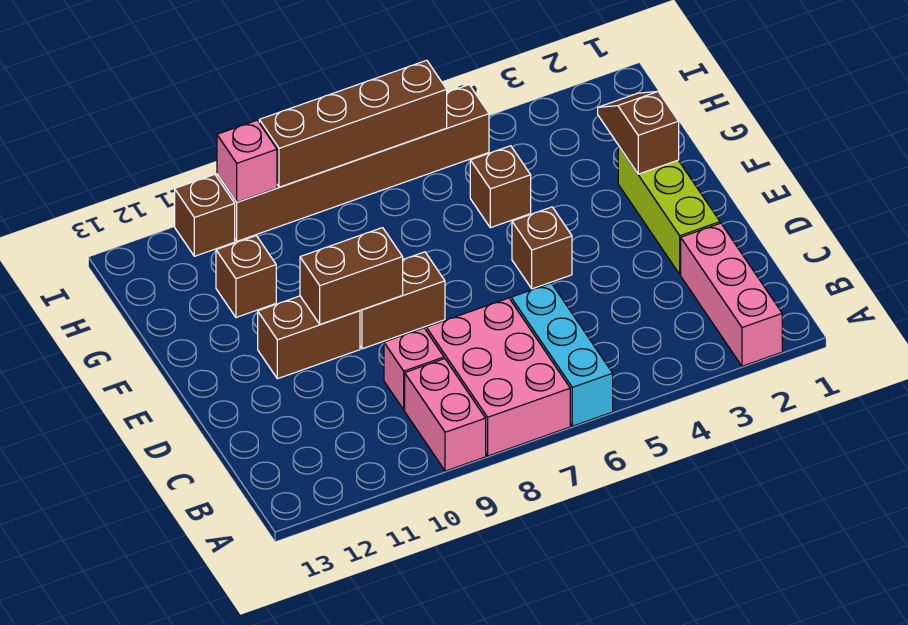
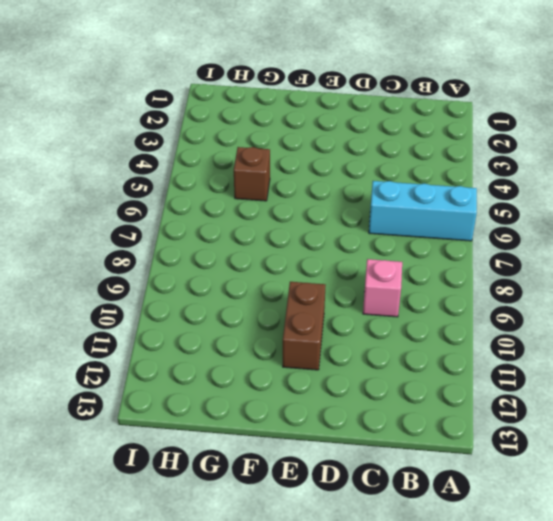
none -> pink 1x3 brick [681,223,782,366]
none -> pink 2x3 brick [426,298,570,456]
none -> pink 1x2 brick [405,359,486,471]

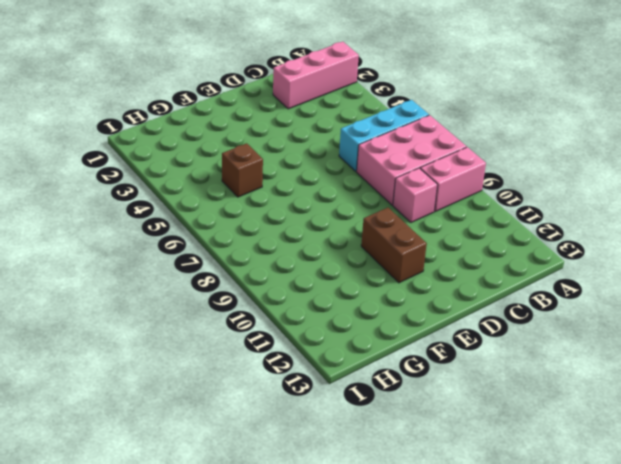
none -> lime 1x3 brick [618,146,720,274]
none -> brown 1x1 brick [512,207,572,289]
none -> brown 1x2 brick [360,252,445,349]

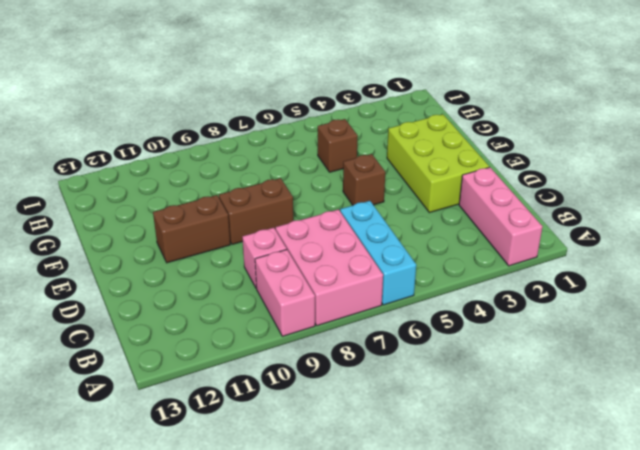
lime 2x3 brick [387,114,489,213] -> lime 1x3 brick [618,146,720,274]
none -> brown 1x1 brick [216,236,276,317]
none -> brown 1x6 brick [217,85,489,241]
none -> brown 1x1 brick [175,174,235,256]

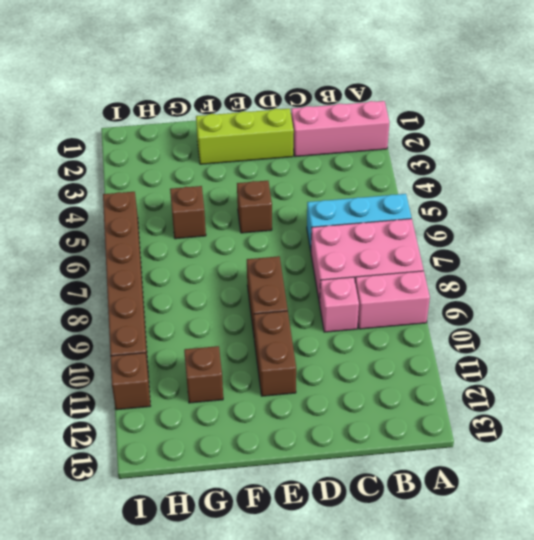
none -> brown 1x2 brick [300,228,403,324]
none -> brown 1x2 slope [598,91,679,174]
none -> brown 1x4 brick [259,60,447,187]

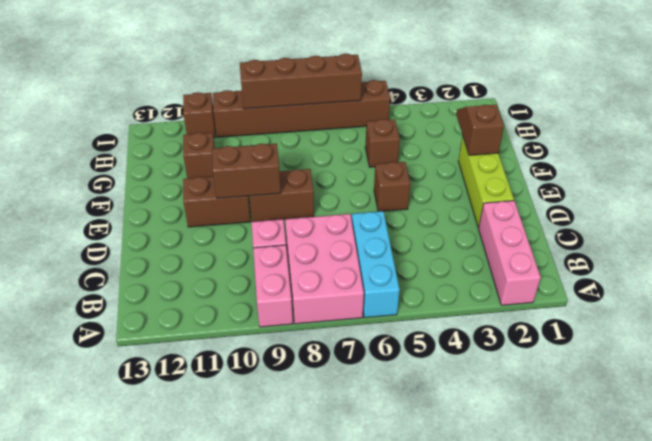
none -> pink 1x1 brick [217,120,277,202]

